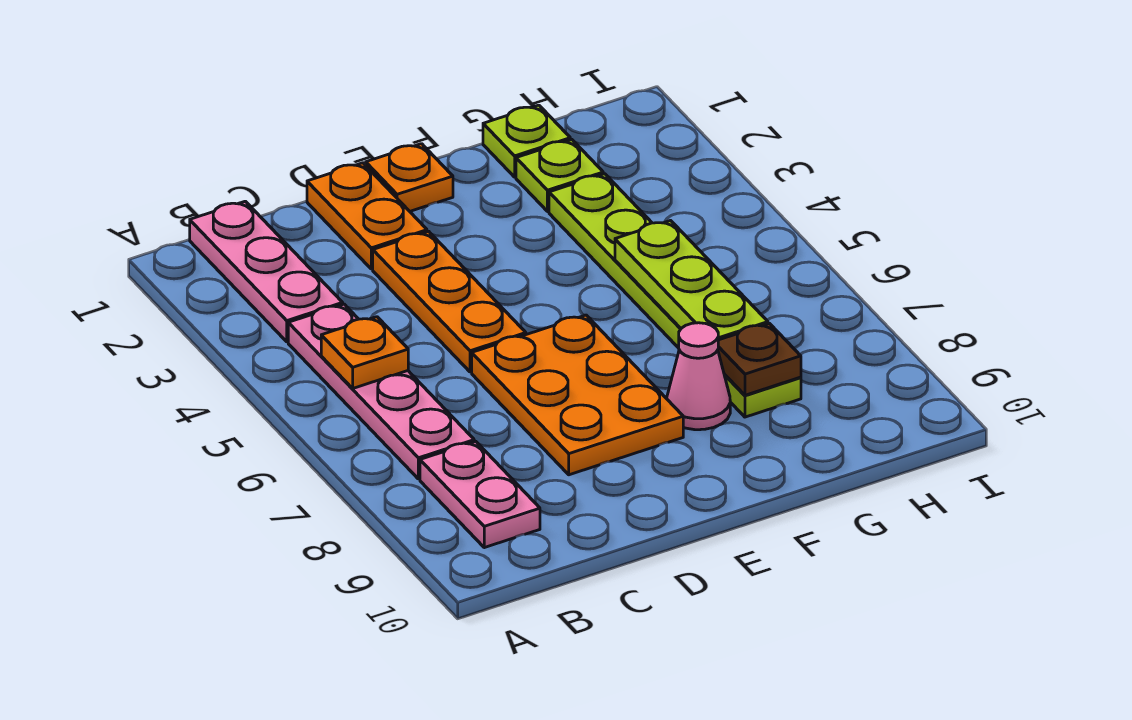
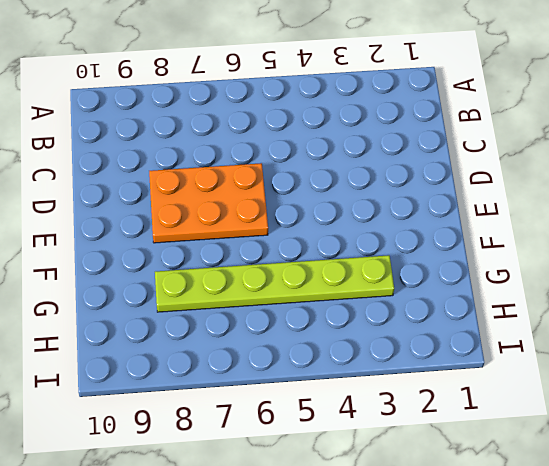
none -> pink 1x3 plate [190,201,343,342]
none -> pink 1x4 plate [288,304,474,479]
none -> pink 1x2 plate [420,441,540,548]

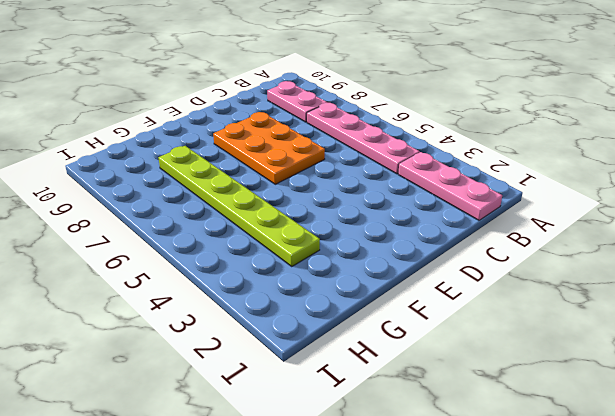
none -> orange 1x2 plate [307,163,427,269]
none -> orange 1x3 plate [373,231,526,372]
none -> orange 1x1 plate [366,144,453,211]

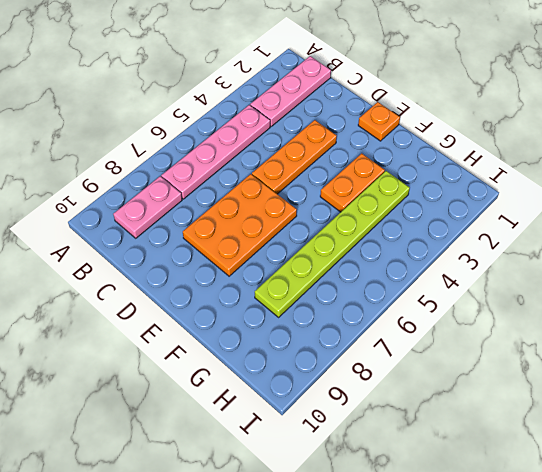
orange 1x2 plate [320,153,385,212] -> orange 1x2 plate moved to [307,163,427,269]
none -> pink 1x1 cone [667,323,730,430]
none -> lime 1x1 plate [483,105,570,177]
none -> lime 1x1 plate [516,140,603,211]

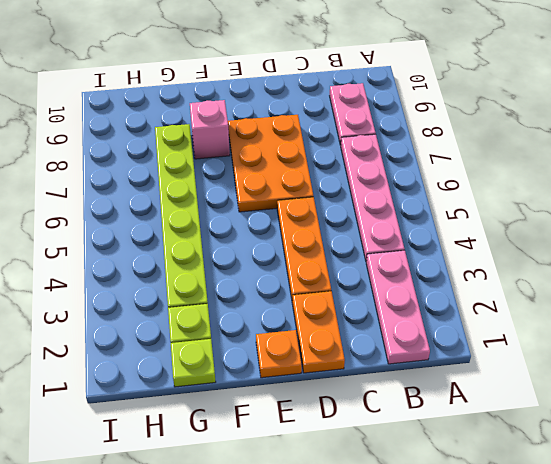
pink 1x1 brick [190,100,230,159] -> pink 1x1 cone [667,323,730,430]
none -> orange 1x1 plate [321,317,408,388]
none -> lime 1x3 plate [615,221,768,340]
none -> brown 1x1 plate [718,323,801,395]

